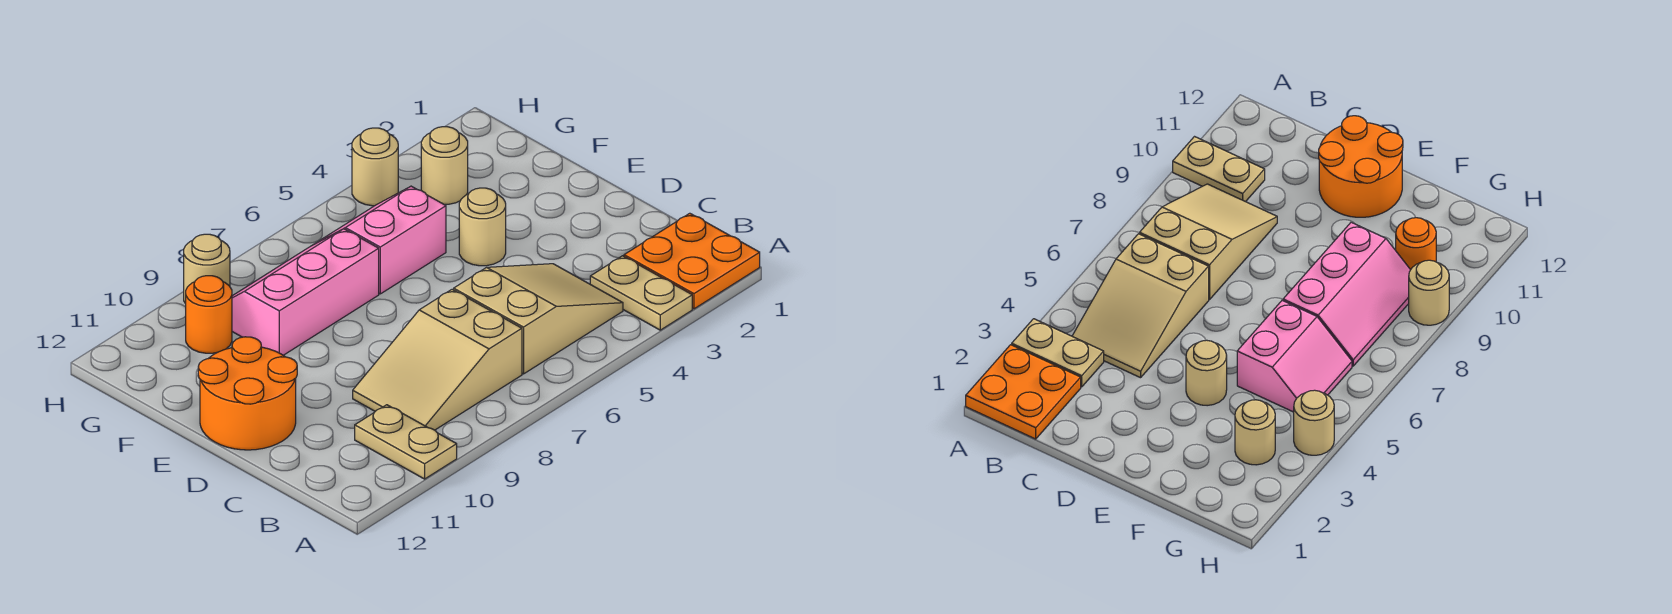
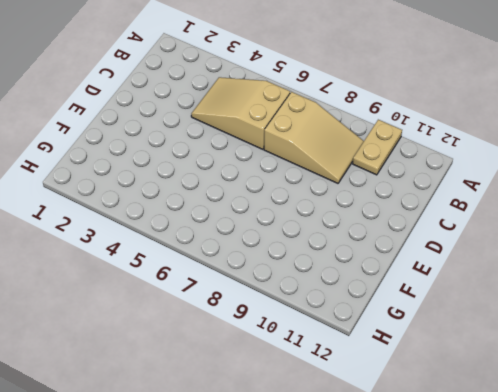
none -> orange 2x2 plate [624,213,760,309]
none -> tan 1x2 plate [590,256,692,330]
none -> orange 2x2 round brick [198,337,297,450]

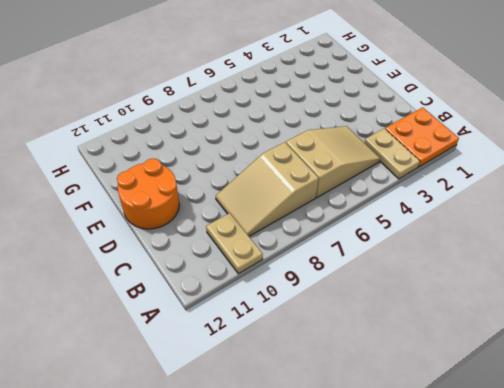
none -> tan 1x1 round brick [459,188,506,266]
none -> pink 2x2 slope [315,186,446,294]
none -> pink 2x3 slope [232,229,379,355]

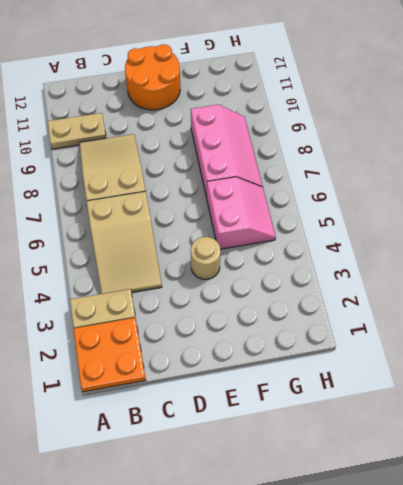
none -> tan 1x1 round brick [421,127,468,204]
none -> orange 1x1 round brick [186,276,232,353]
none -> tan 1x1 round brick [352,128,398,206]

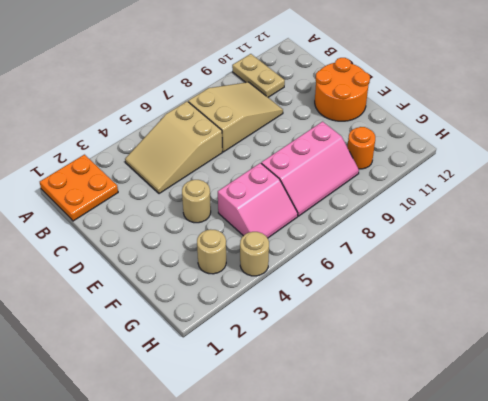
none -> tan 1x2 plate [590,256,692,330]
none -> tan 1x1 round brick [184,234,230,304]

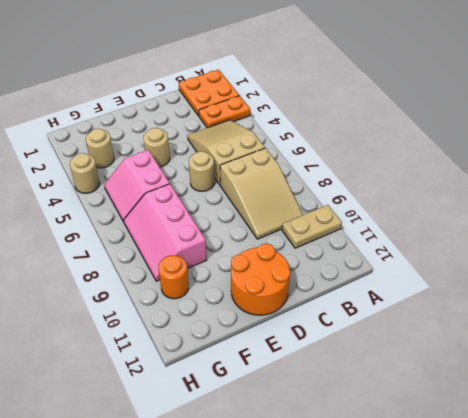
orange 1x2 plate [199,96,250,128] -> tan 1x2 plate [590,256,692,330]
tan 1x1 round brick [189,151,215,191] -> tan 1x1 round brick moved to [184,234,230,304]

